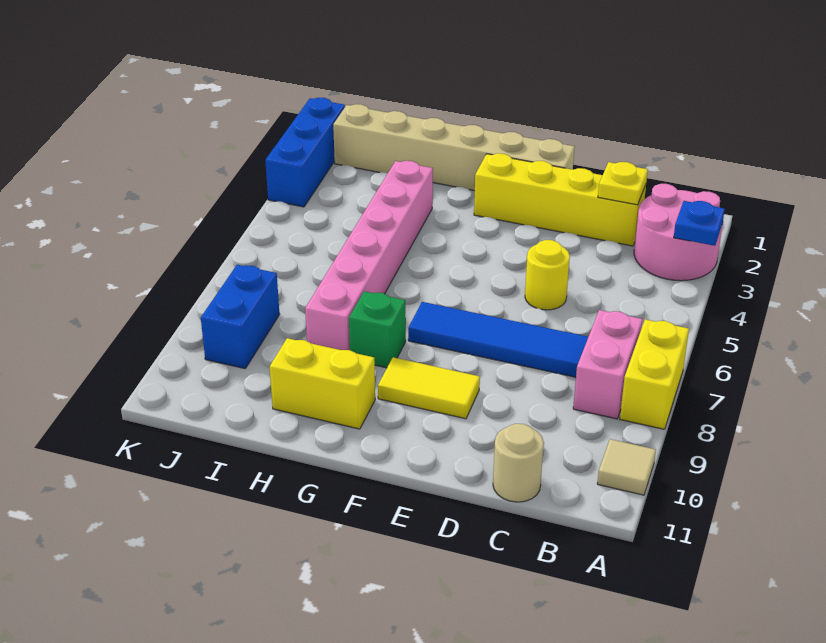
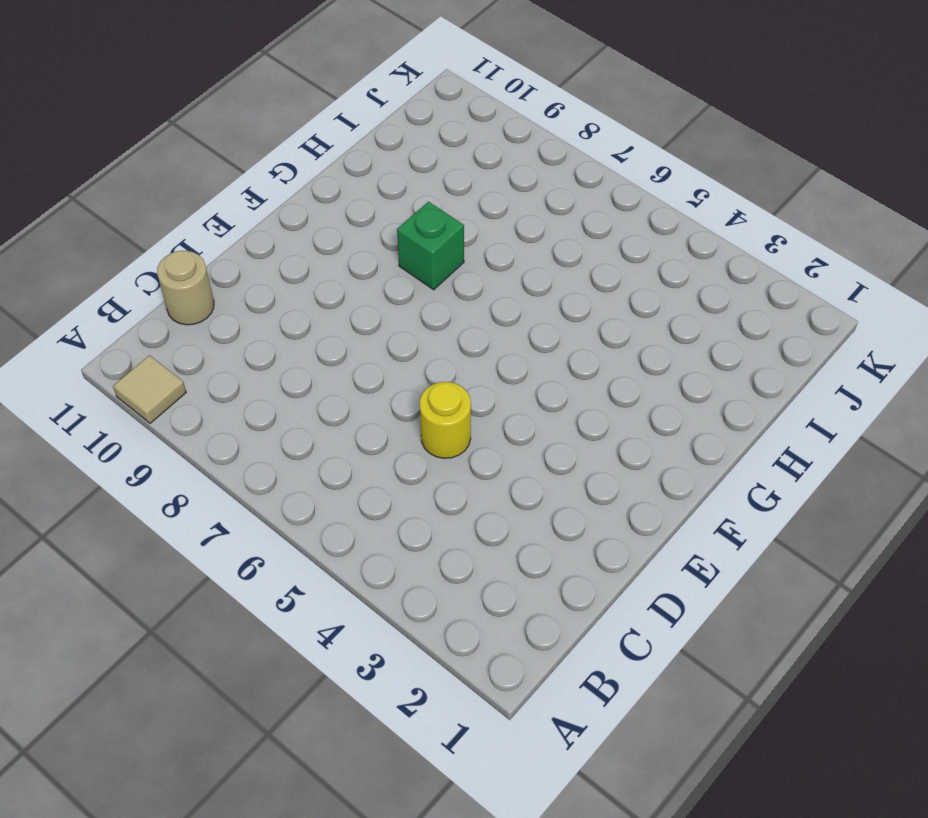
none -> pink 2x2 round brick [634,184,723,281]
none -> yellow 1x2 brick [620,319,689,429]
none -> pink 1x2 brick [573,310,643,419]

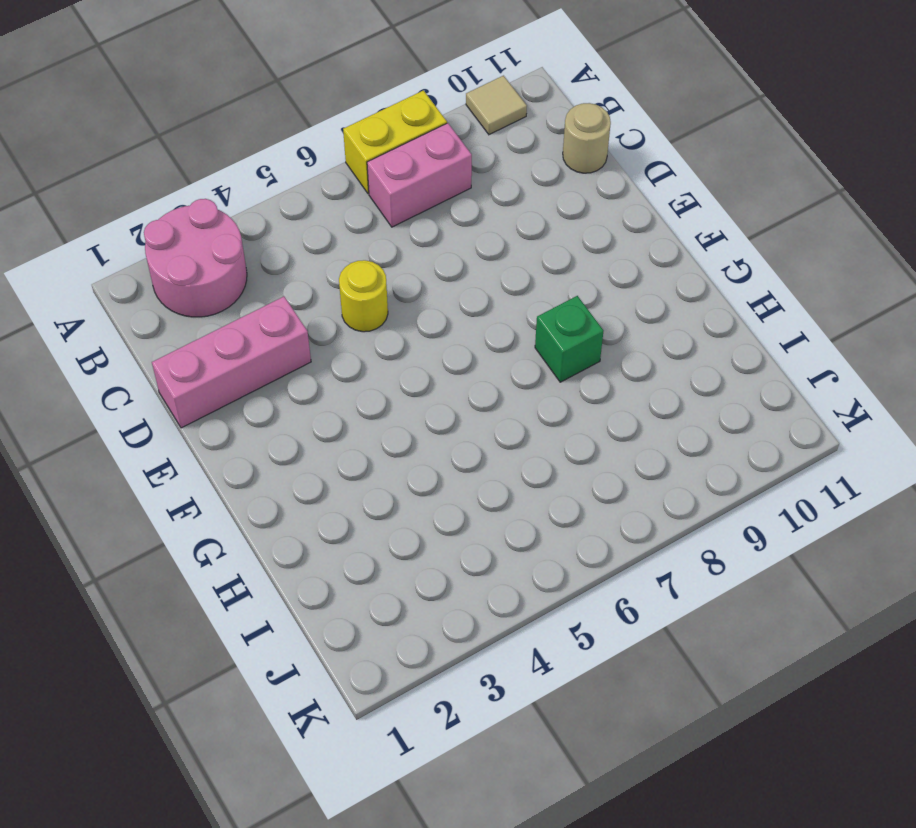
pink 1x3 brick [152,297,311,428] -> yellow 1x4 brick [474,153,646,246]
none -> blue 1x4 tile [408,302,588,377]
none -> tan 1x6 brick [333,104,575,191]
none -> yellow 1x2 tile [378,357,480,419]

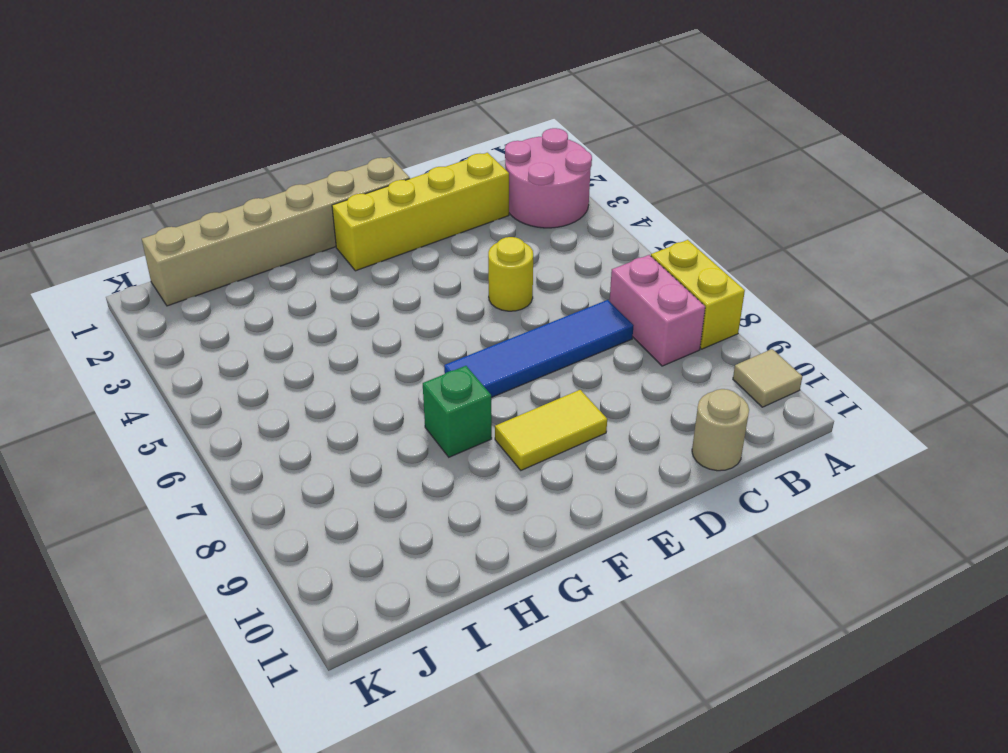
none -> yellow 1x2 brick [270,338,375,429]
none -> pink 1x6 brick [305,161,433,350]
none -> blue 1x2 brick [201,265,280,368]

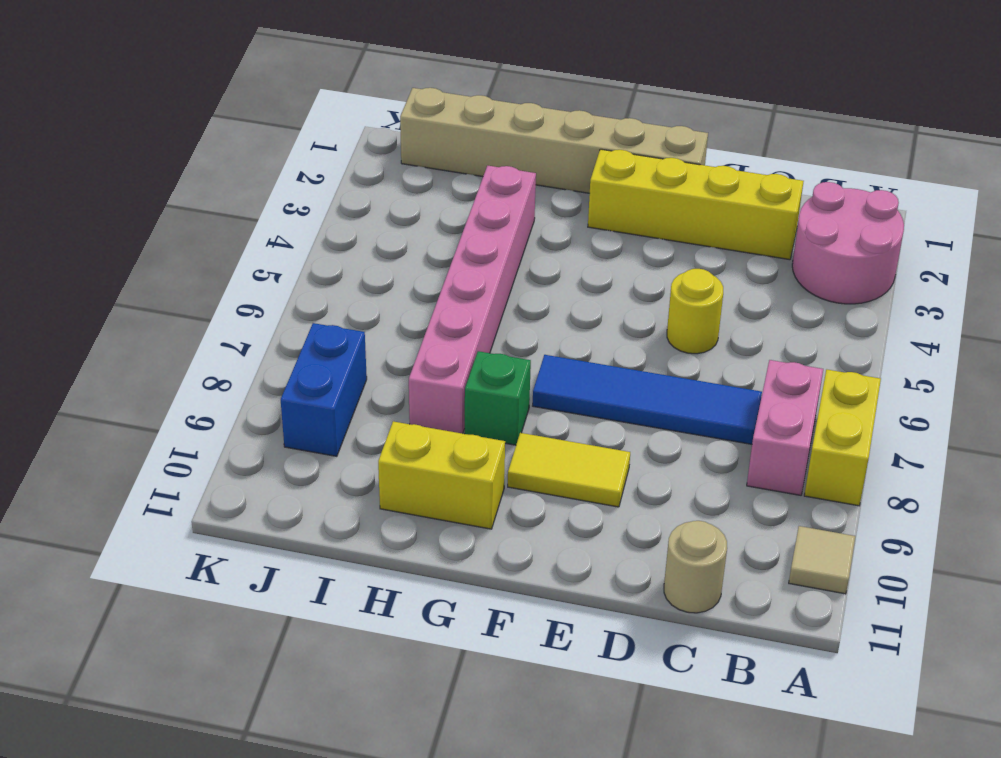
none -> blue 1x3 brick [265,98,345,207]
none -> blue 1x1 plate [674,201,725,246]
none -> yellow 1x1 plate [598,162,648,205]

